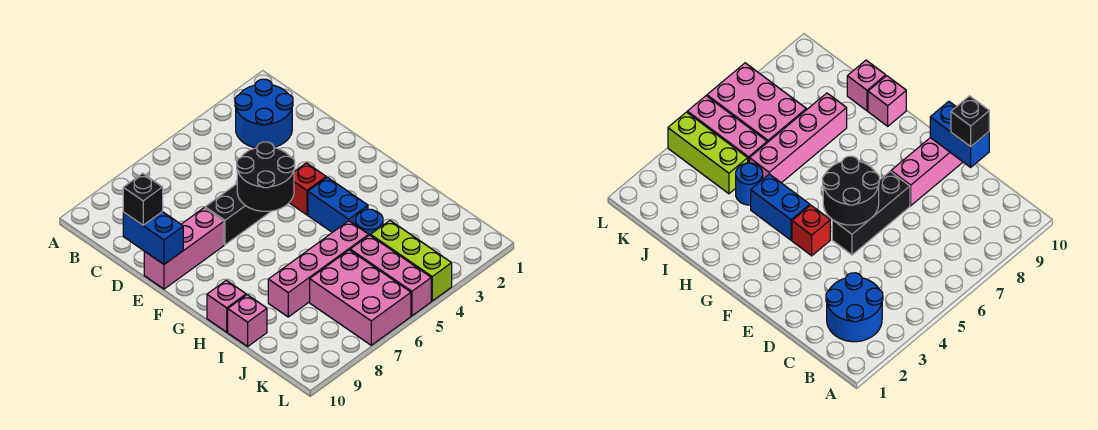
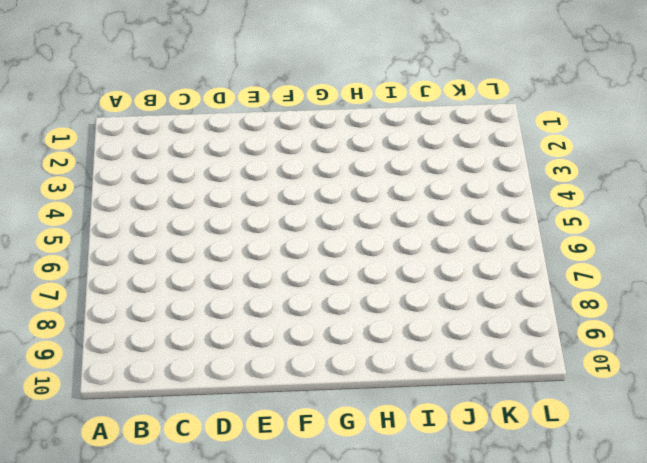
none -> blue 2x2 round brick [235,79,293,148]
none -> black 1x3 brick [205,184,271,245]
none -> pink 1x3 brick [144,208,224,289]

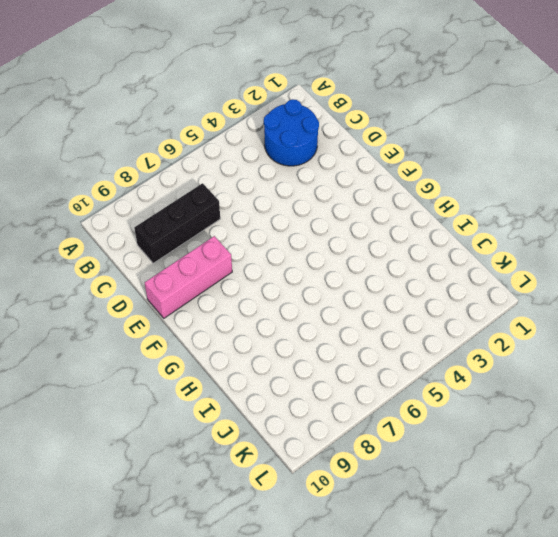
black 1x3 brick [134,183,220,263] -> black 1x3 brick moved to [205,184,271,245]
none -> red 1x1 brick [289,163,326,215]
none -> blue 1x2 brick [308,177,368,232]
none -> pink 1x1 brick [207,280,246,332]

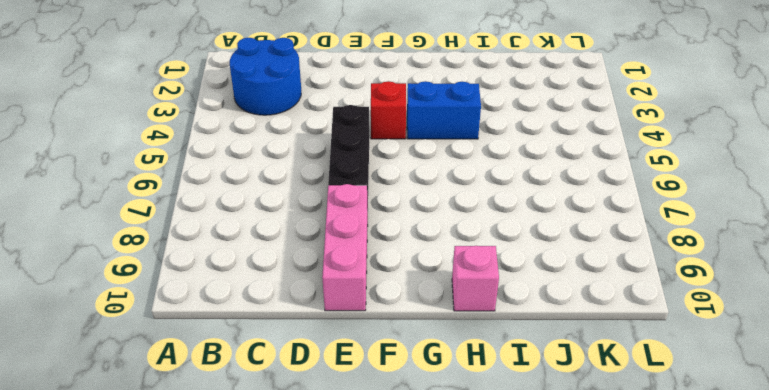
none -> blue 1x1 round brick [356,209,383,236]
none -> pink 1x4 brick [268,221,369,317]
none -> pink 1x1 brick [228,295,267,346]

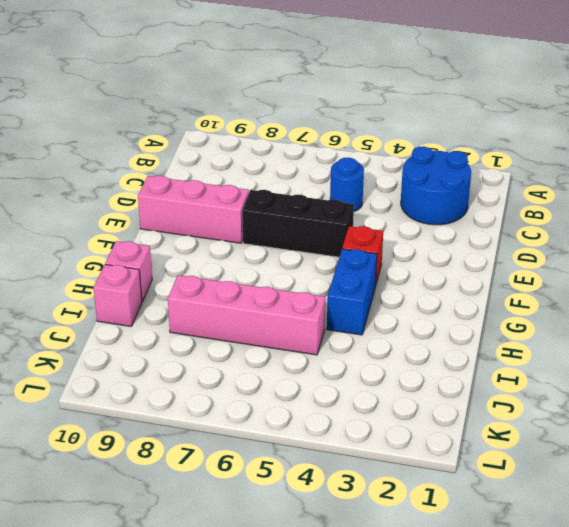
blue 1x1 round brick [330,158,364,211] -> blue 1x1 round brick moved to [356,209,383,236]
none -> lime 1x3 brick [371,221,452,301]
none -> pink 1x3 brick [350,235,431,316]
none -> pink 2x3 brick [310,250,411,345]

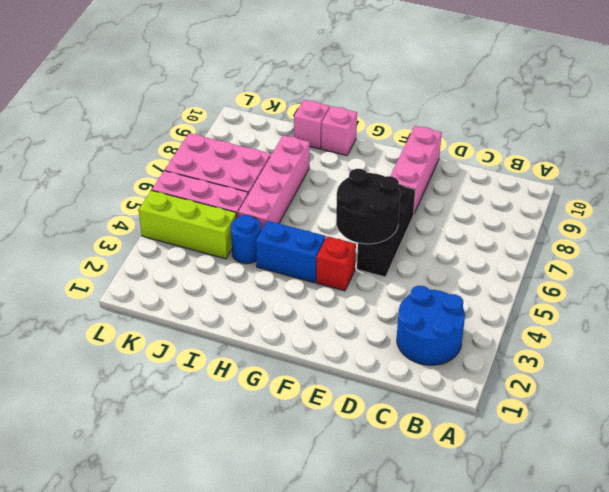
none -> blue 1x2 brick [123,212,183,264]
none -> black 1x1 brick [123,173,163,225]

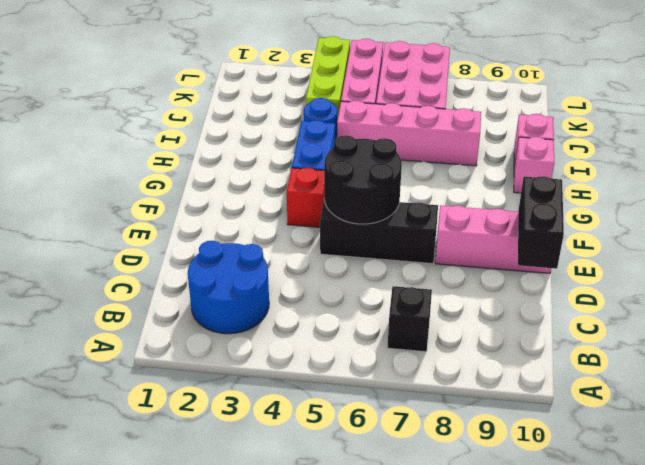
black 1x1 brick [387,286,432,352] -> black 1x1 brick moved to [123,173,163,225]
black 1x2 brick [518,176,564,269] -> blue 1x2 brick [123,212,183,264]

